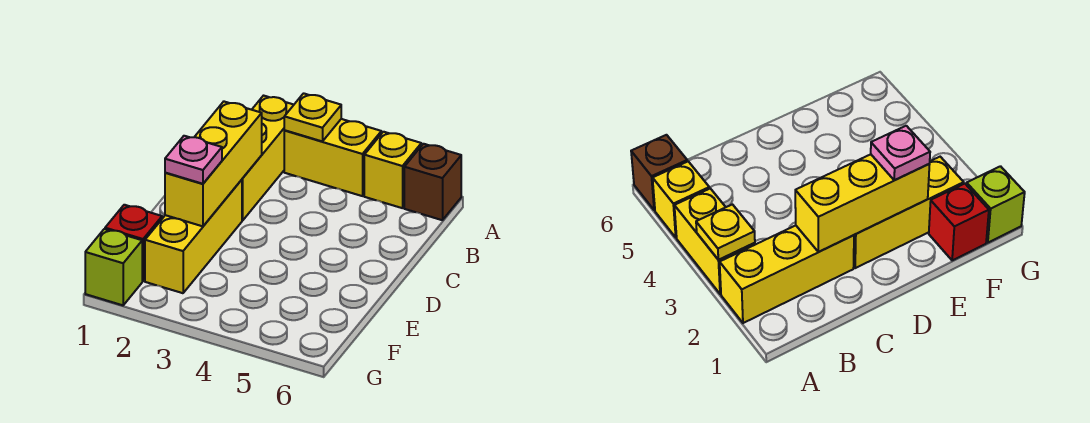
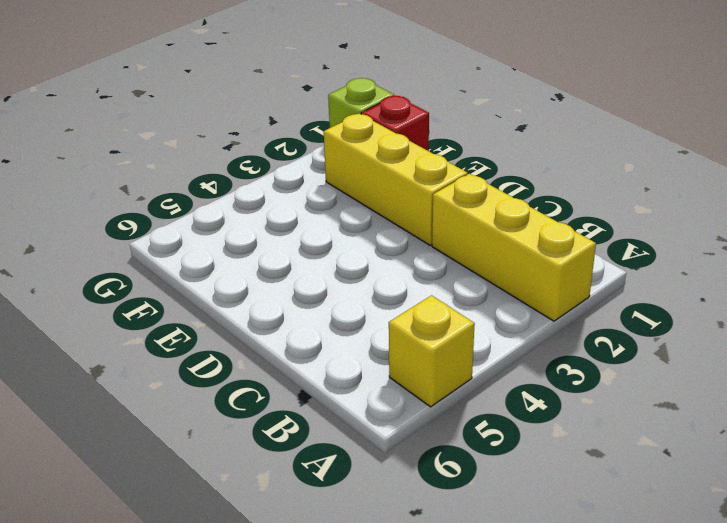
none -> yellow 1x2 brick [284,119,381,196]
none -> brown 1x1 brick [404,144,461,220]

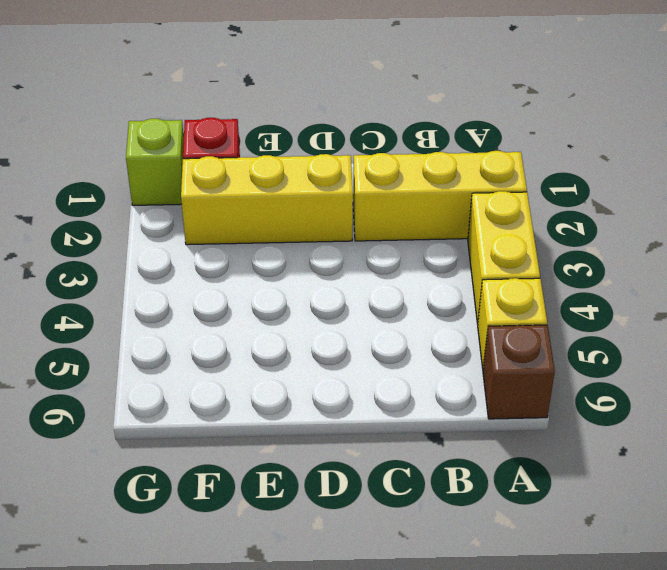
none -> yellow 1x1 plate [284,93,341,141]
none -> yellow 1x3 brick [165,102,262,226]

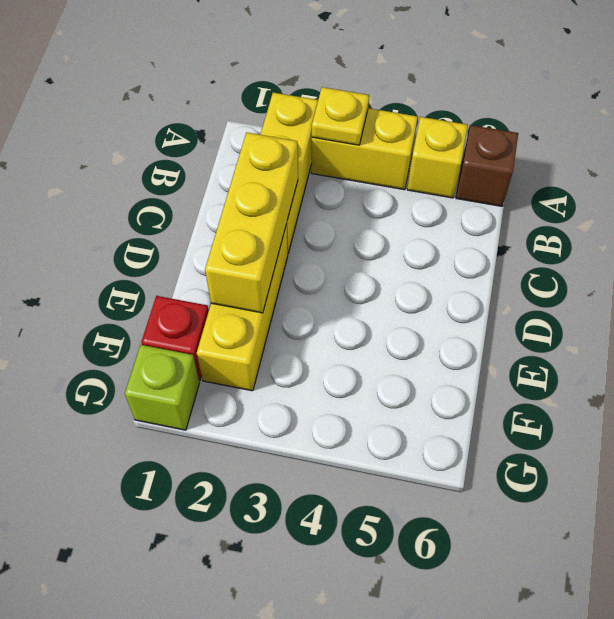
none -> pink 1x1 plate [165,136,222,184]

